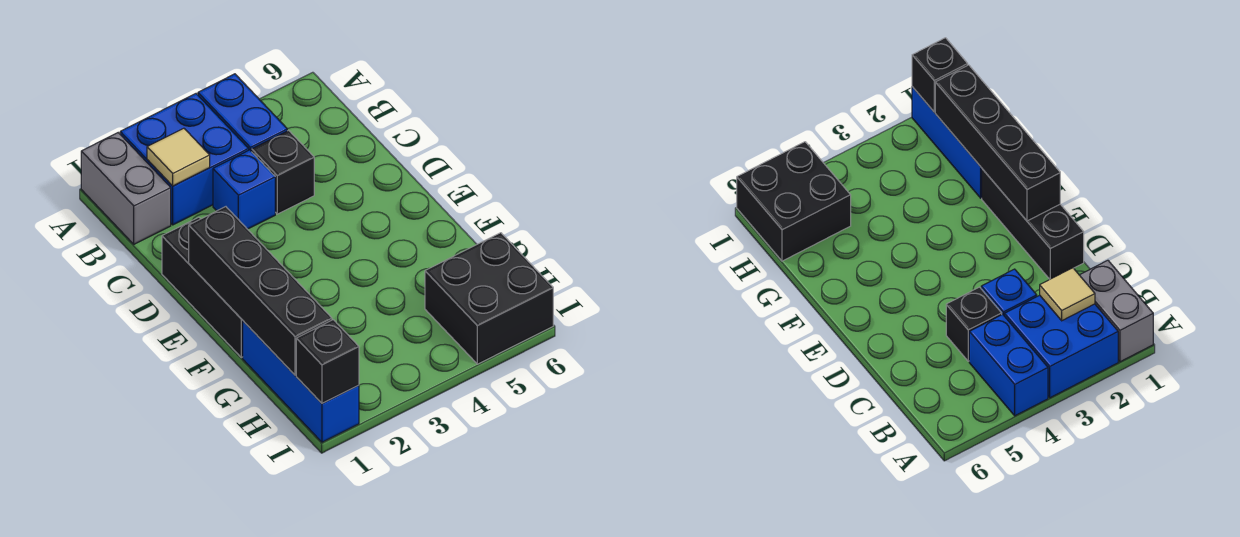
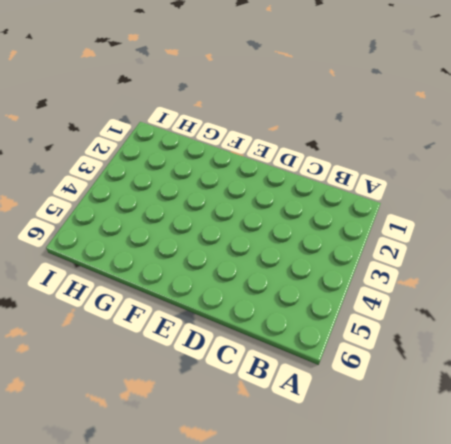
none -> grey 1x2 brick [81,133,171,244]
none -> blue 2x2 brick [120,94,249,225]

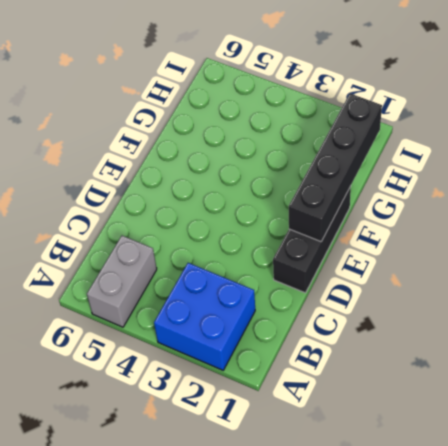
grey 1x2 brick [87,236,157,327] -> grey 1x2 brick moved to [81,133,171,244]
none -> blue 1x2 brick [198,74,287,152]
none -> blue 1x1 brick [213,150,275,229]

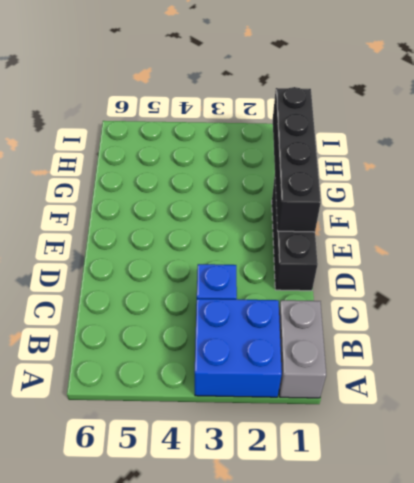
none -> blue 1x2 brick [198,74,287,152]
none -> black 1x1 brick [252,130,314,214]

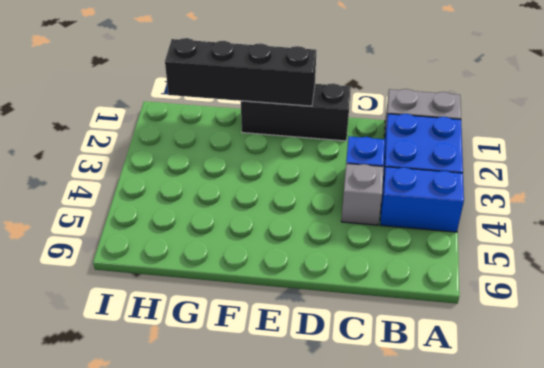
grey 1x1 brick [341,164,384,225] -> black 1x1 brick [252,130,314,214]
none -> blue 1x3 brick [243,321,359,442]
none -> black 2x2 brick [425,233,553,364]

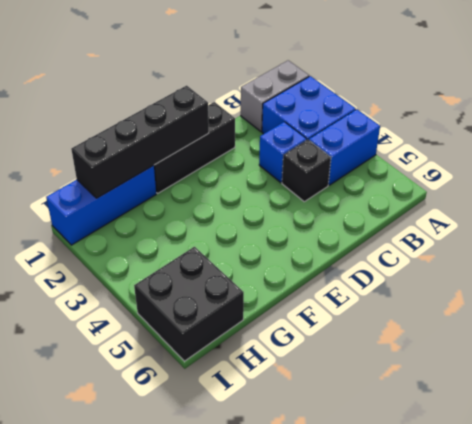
none -> tan 1x1 tile [147,128,210,186]
none -> black 1x1 brick [296,320,359,403]

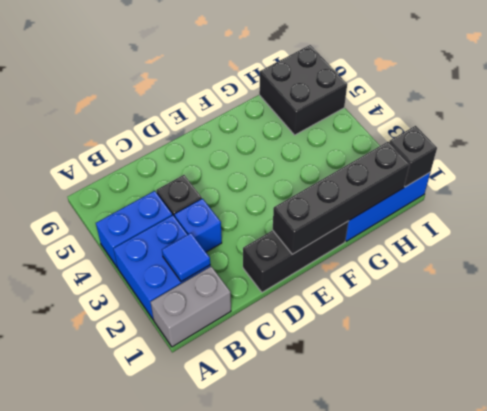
blue 1x1 tile [162,233,210,282] -> tan 1x1 tile [147,128,210,186]

